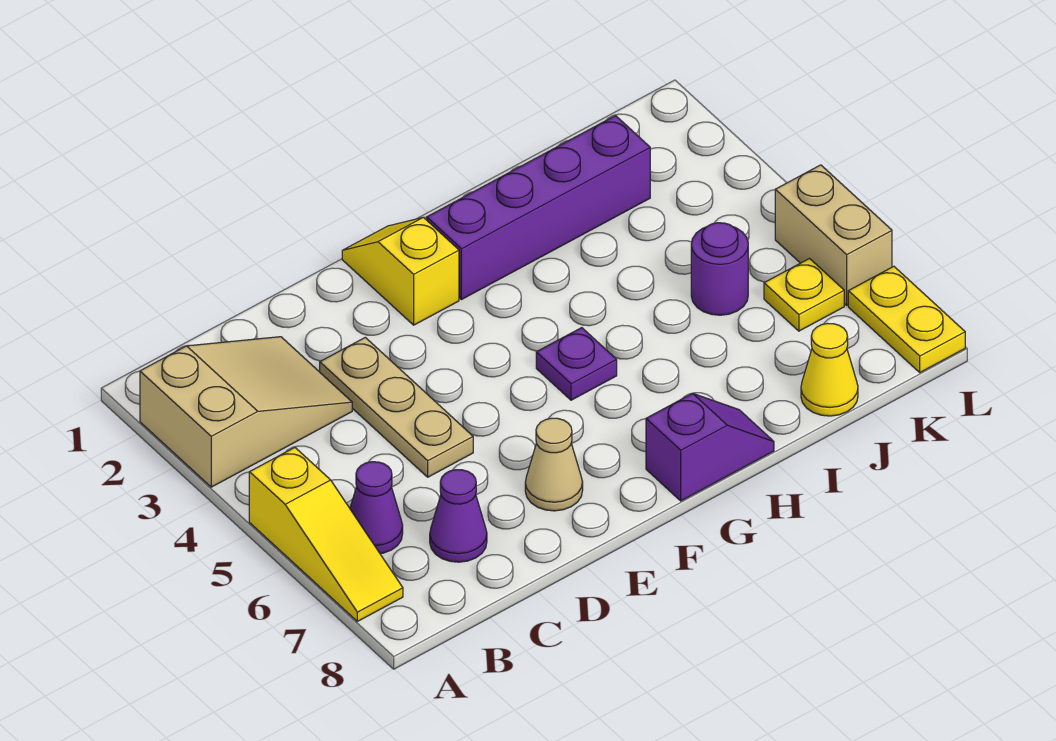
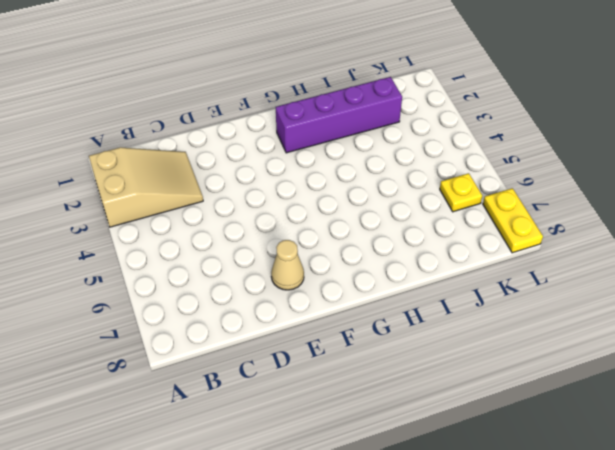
none -> yellow 1x3 slope [249,448,403,621]
none -> purple 1x1 cone [350,462,403,554]
none -> purple 1x1 cone [430,470,487,562]

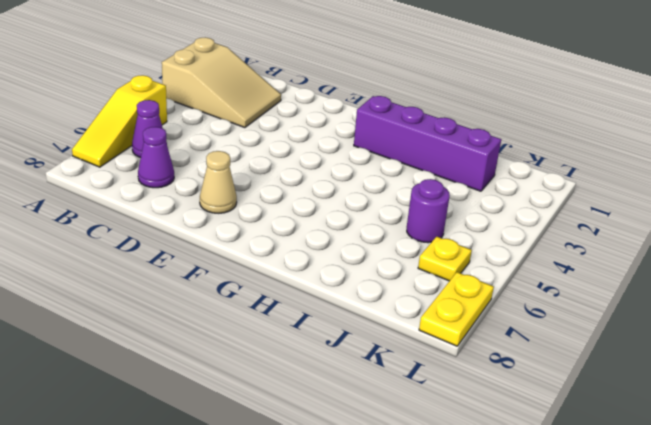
none -> tan 1x3 plate [320,337,473,477]
none -> yellow 1x2 slope [342,217,459,325]
none -> purple 1x1 plate [536,328,617,400]

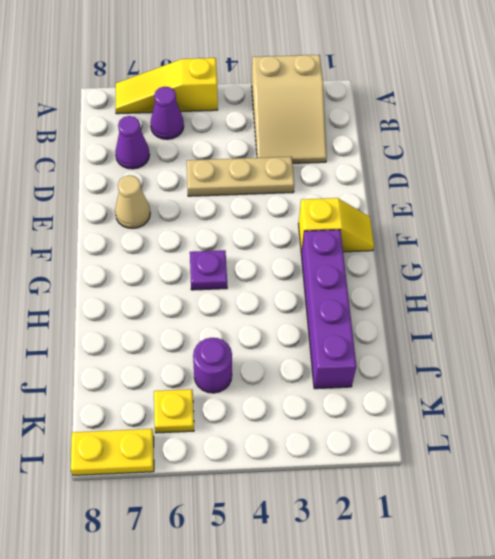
none -> purple 1x2 slope [646,393,774,501]
none -> yellow 1x1 cone [801,323,858,416]
none -> tan 1x2 brick [775,165,892,305]

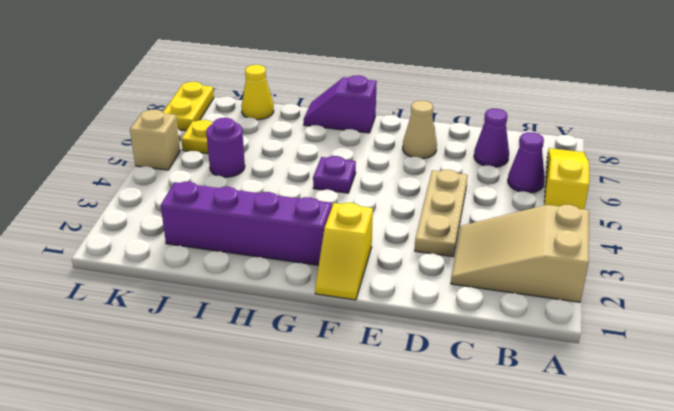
tan 1x1 brick [130,110,180,170] -> tan 1x2 brick [775,165,892,305]

